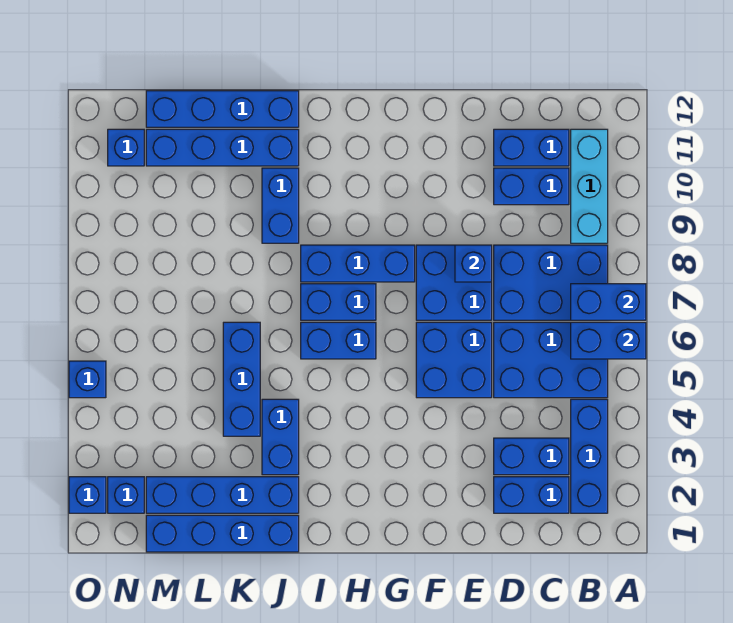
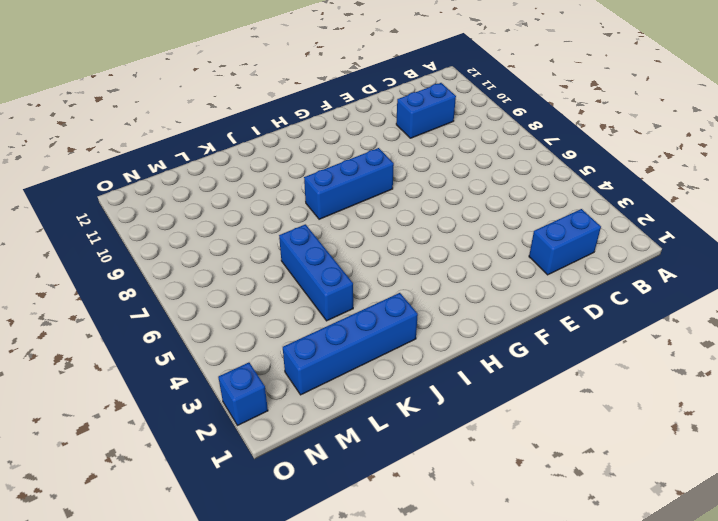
none -> blue 1x3 brick [571,399,608,513]
none -> blue 2x3 brick [494,322,608,398]
none -> blue 2x3 brick [494,245,608,320]

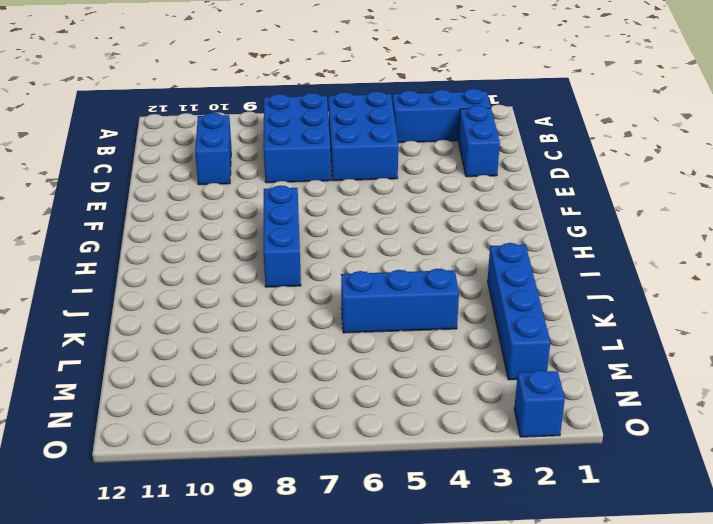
none -> cyan 1x3 brick [571,129,608,243]
none -> blue 1x2 brick [494,438,569,475]
none -> blue 1x2 brick [494,129,569,166]

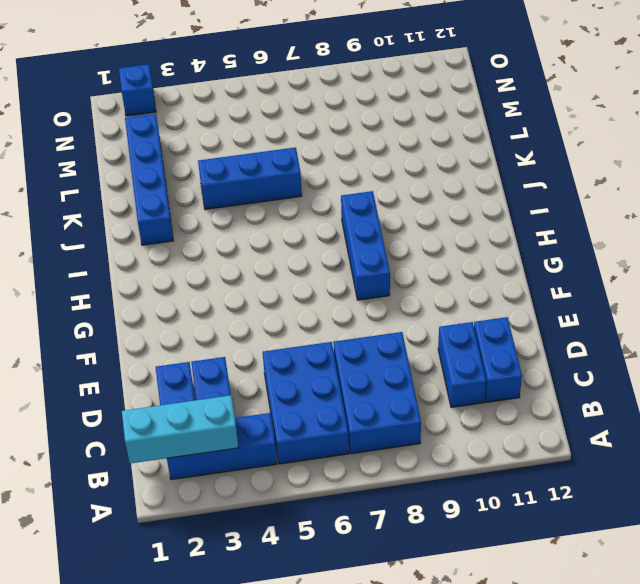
cyan 1x3 brick [122,395,239,463] -> cyan 1x3 brick moved to [571,129,608,243]
none -> blue 2x2 brick [416,322,492,398]
none -> blue 2x2 brick [416,245,492,320]
none -> blue 1x2 brick [301,322,376,359]

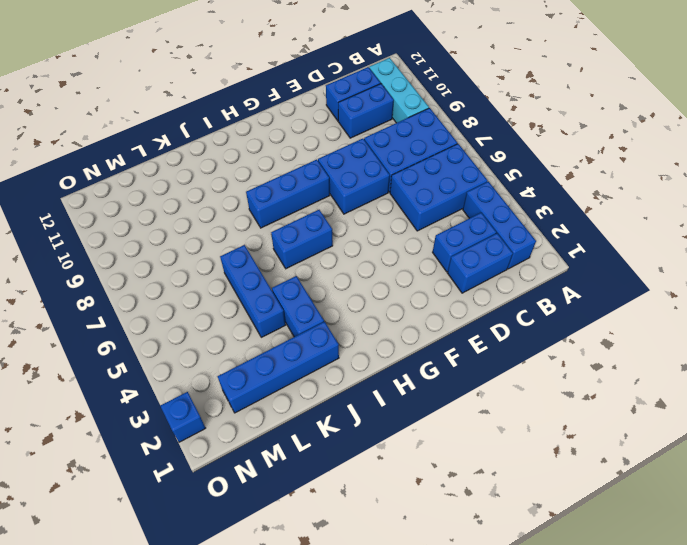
none -> blue 2x2 brick [416,322,492,398]
none -> blue 1x2 brick [301,284,376,320]
none -> blue 1x4 brick [146,515,299,552]

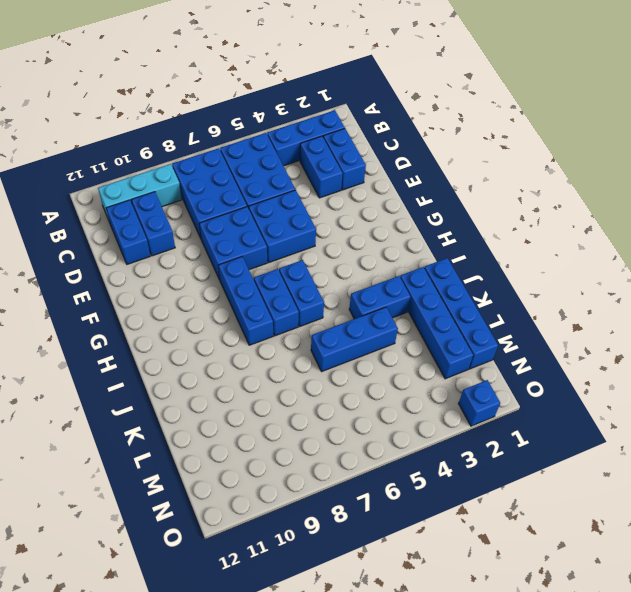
none -> blue 1x2 brick [262,168,299,243]
none -> blue 1x4 brick [146,129,299,166]
none -> blue 1x4 brick [146,91,299,127]

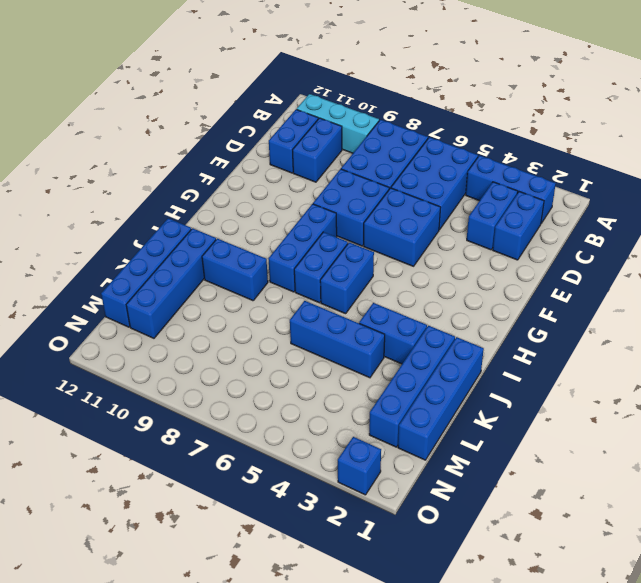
none -> blue 1x1 brick [108,477,144,513]
none -> blue 1x1 brick [108,129,144,166]
none -> blue 1x1 brick [69,361,106,398]

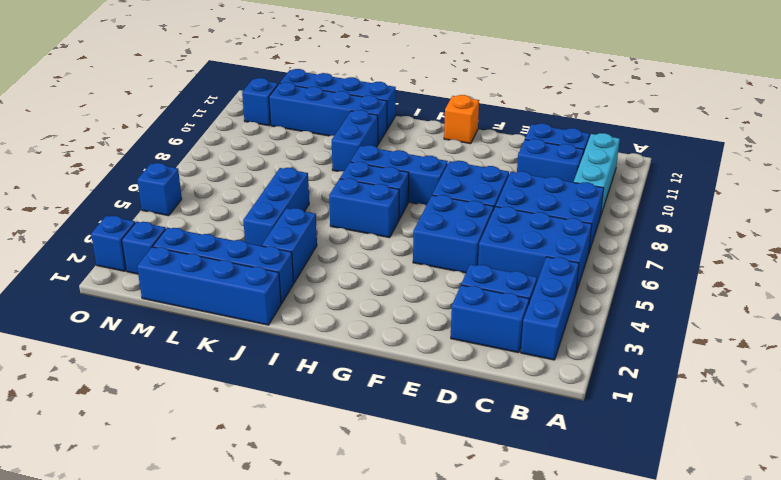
orange 1x1 brick [444,95,479,144] -> none
none -> blue 1x2 brick [571,322,646,359]
none -> blue 1x2 brick [571,284,646,320]
none -> blue 1x1 brick [455,245,492,282]

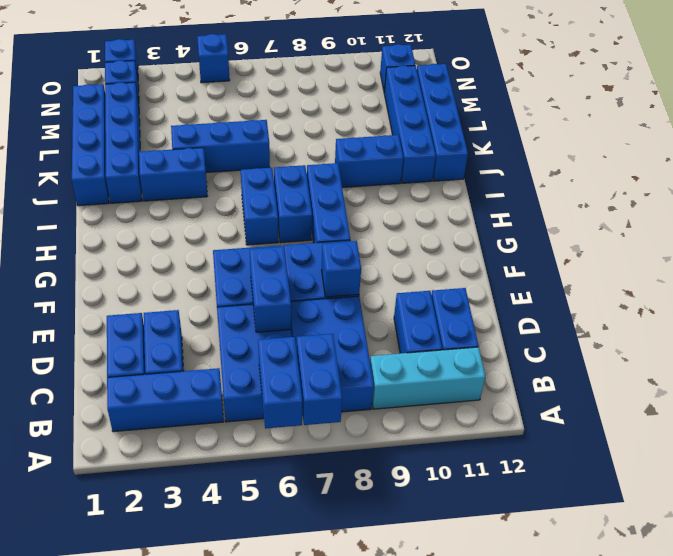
blue 1x2 brick [250,246,291,332] -> none

